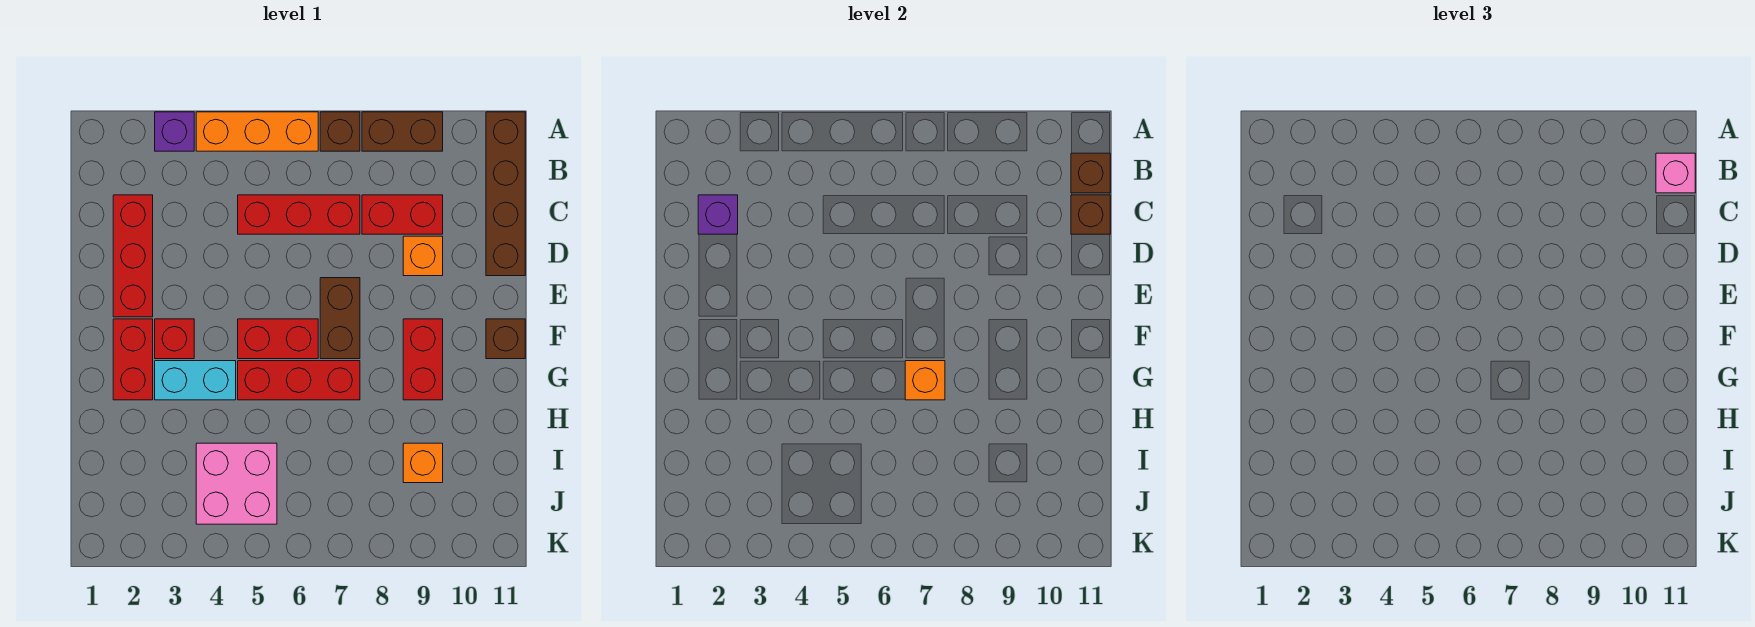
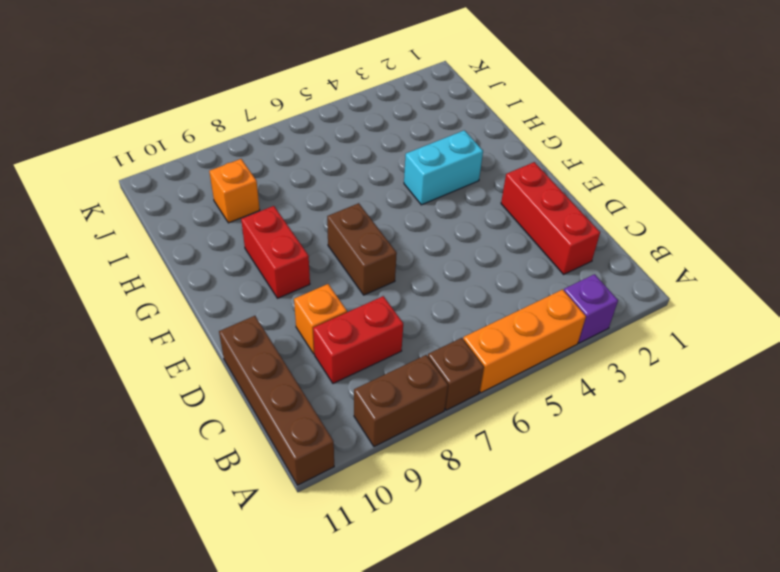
none -> red 1x3 brick [238,195,360,234]
none -> red 1x2 brick [113,319,153,400]
none -> red 1x1 brick [155,319,194,359]

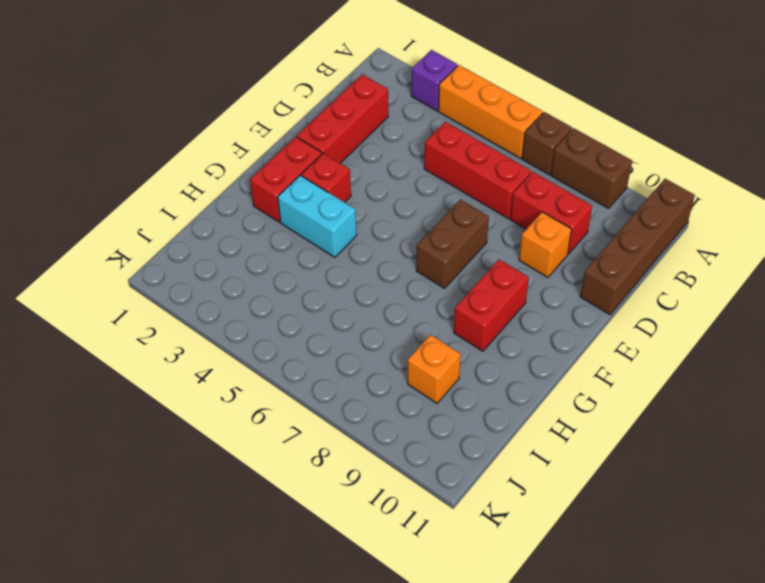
none -> red 1x2 brick [238,319,318,359]
none -> brown 1x1 brick [486,319,525,359]
none -> red 1x3 brick [238,361,360,400]

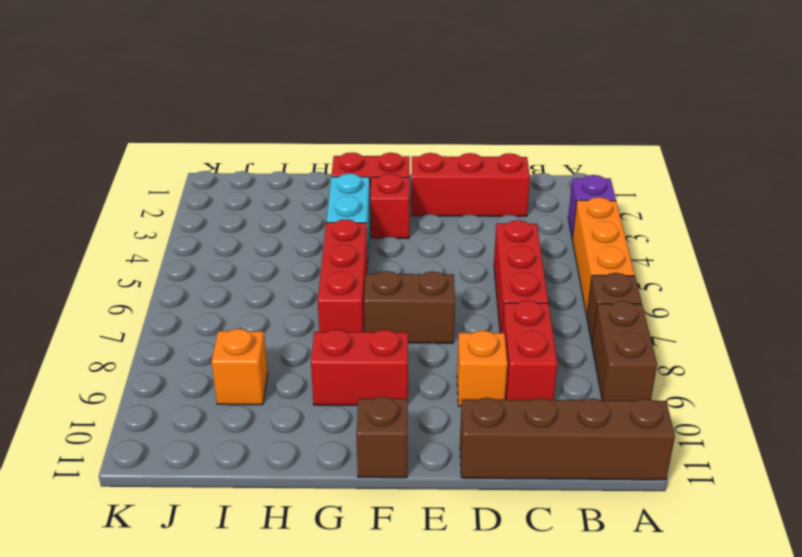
none -> red 1x2 brick [238,319,318,359]
none -> pink 2x2 brick [196,443,277,524]
none -> brown 1x1 brick [1071,153,1110,193]

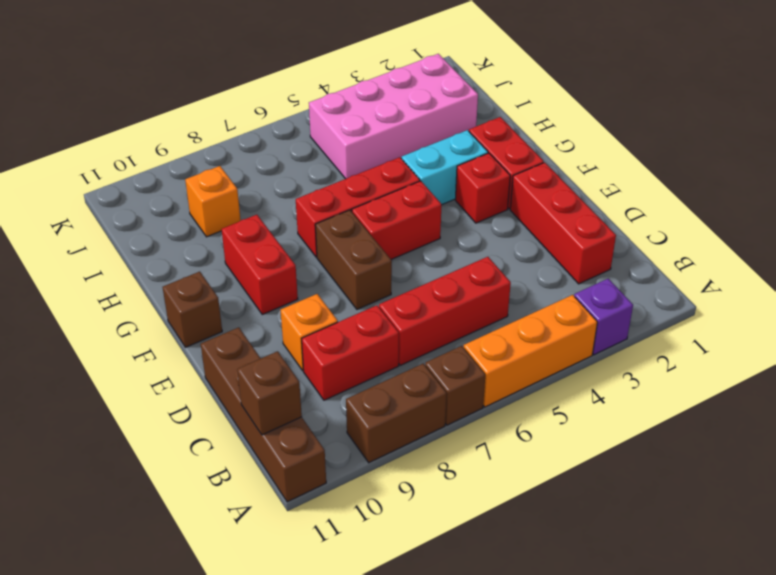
pink 2x4 brick [309,54,478,179] -> pink 2x2 brick [196,443,277,524]
none -> purple 1x1 brick [698,195,738,234]
none -> brown 1x1 brick [1071,195,1110,234]
none -> orange 1x1 brick [905,361,945,400]

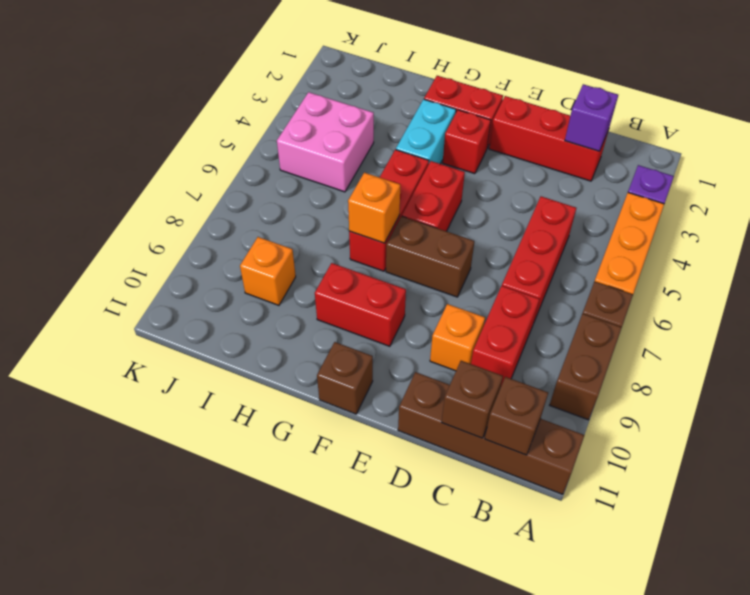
none -> pink 1x1 brick [1656,153,1695,193]

